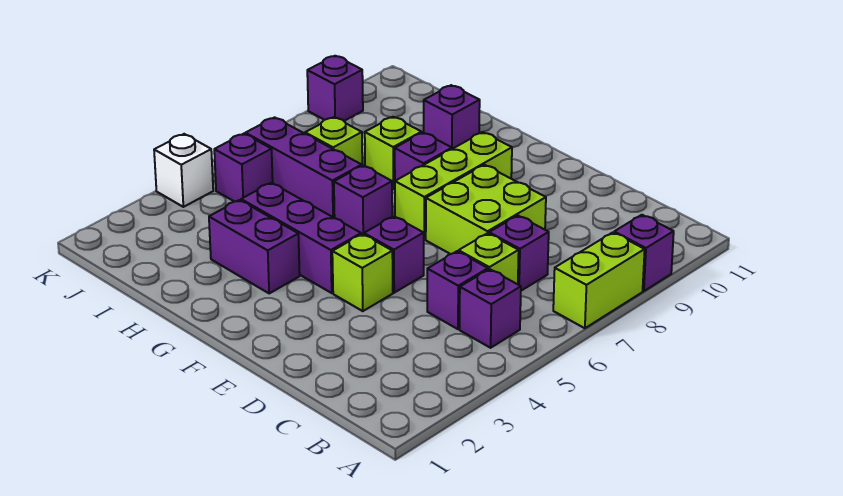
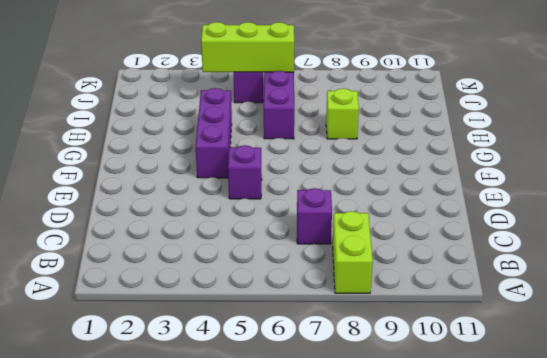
lime 1x2 brick [333,211,373,293] -> lime 1x2 brick turned to [553,232,645,328]
lime 1x3 brick [201,22,294,72] -> lime 1x3 brick moved to [395,132,512,239]
none -> purple 1x1 brick [614,215,674,291]
none -> purple 1x1 brick [460,269,521,348]
none -> purple 1x1 brick [427,251,488,329]

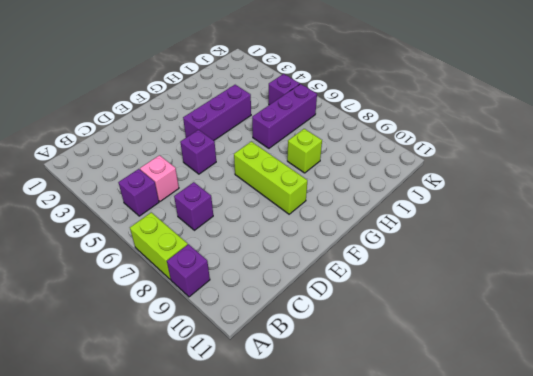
pink 1x1 brick [140,155,179,201] -> purple 1x1 brick [427,251,488,329]
none -> lime 1x1 brick [459,233,519,284]
none -> lime 2x2 brick [426,165,546,254]
none -> lime 1x1 brick [332,234,393,311]

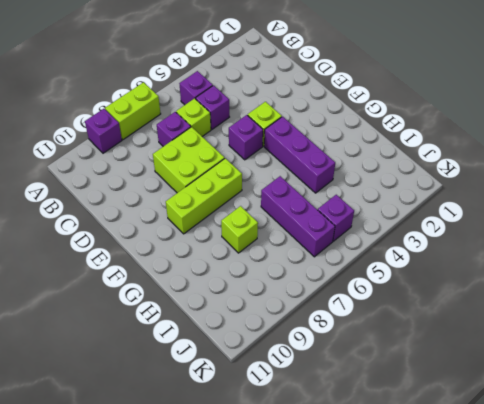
none -> purple 1x2 brick [209,200,300,293]
none -> purple 1x1 brick [334,166,392,234]
none -> purple 1x1 brick [395,132,452,181]

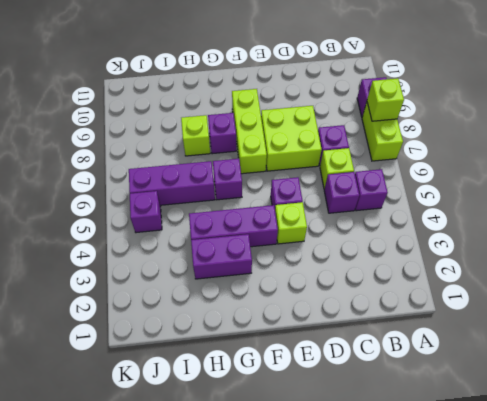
lime 1x1 brick [367,78,404,121] -> lime 1x1 brick moved to [305,117,362,165]
none -> purple 1x1 brick [424,85,480,149]
none -> white 1x1 brick [154,134,213,207]
none -> purple 1x1 brick [307,56,363,121]

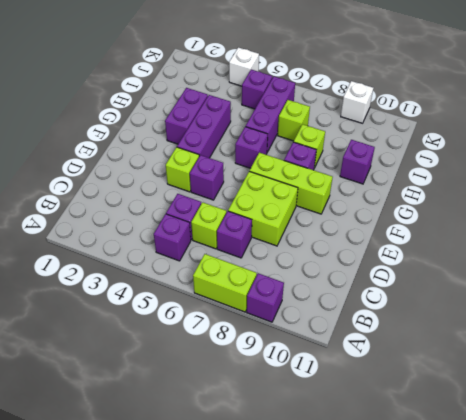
white 1x1 brick [341,81,373,123] -> purple 1x1 brick [307,56,363,121]

